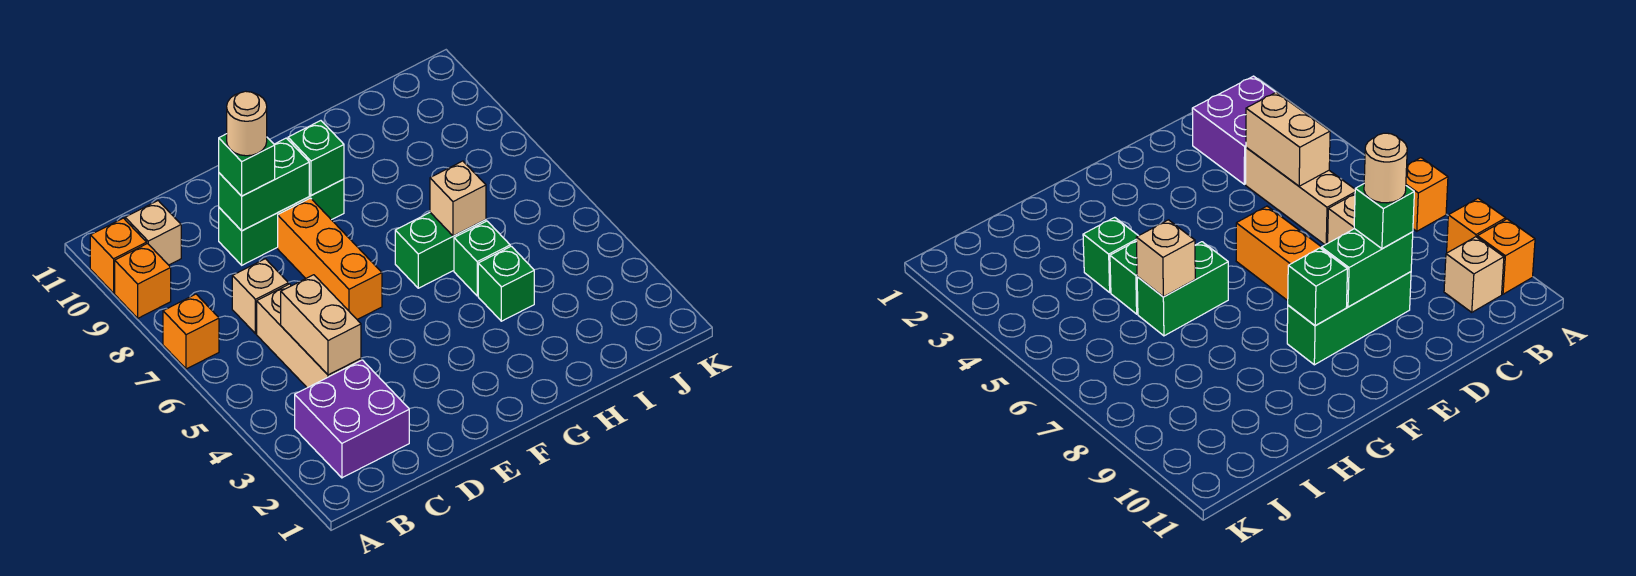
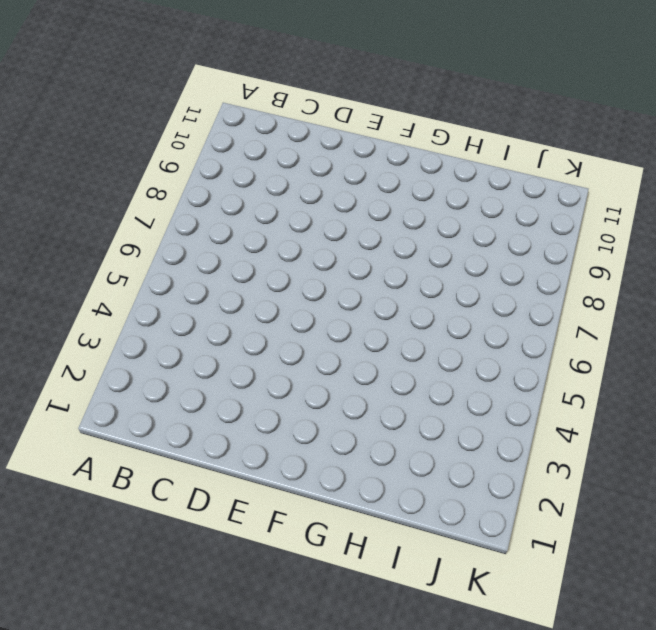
none -> orange 1x1 brick [163,294,219,369]
none -> orange 1x1 brick [115,244,171,318]
none -> orange 1x1 brick [90,218,147,293]

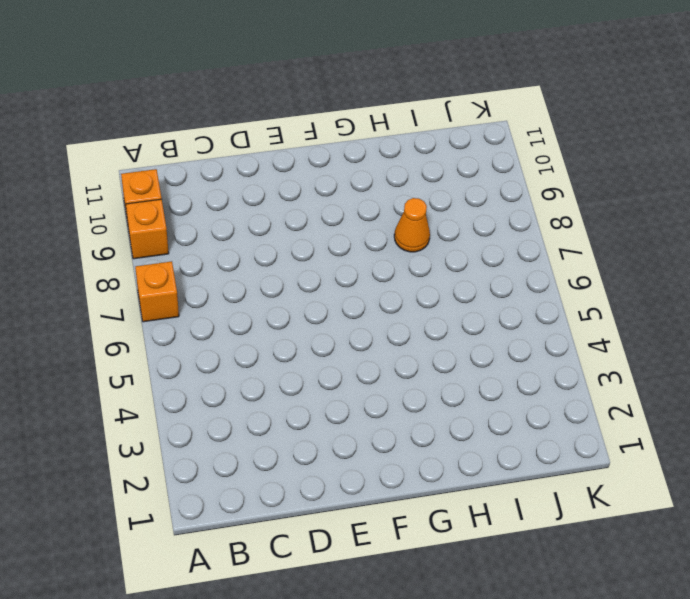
orange 1x1 cone [394,198,430,252] -> none
none -> purple 2x2 brick [295,360,409,478]
none -> tan 1x1 brick [125,201,181,265]
none -> tan 1x3 brick [257,284,361,388]

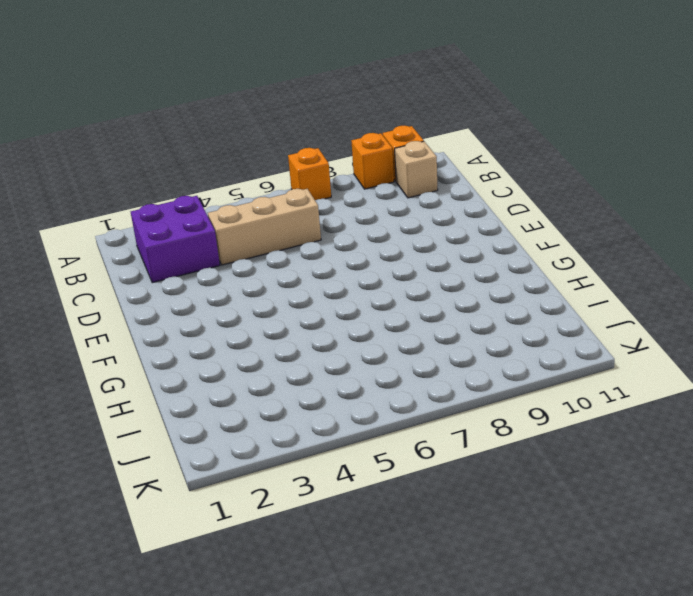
none -> tan 1x1 brick [232,259,288,334]
none -> green 1x3 brick [219,179,344,265]
none -> orange 1x3 brick [278,198,382,319]

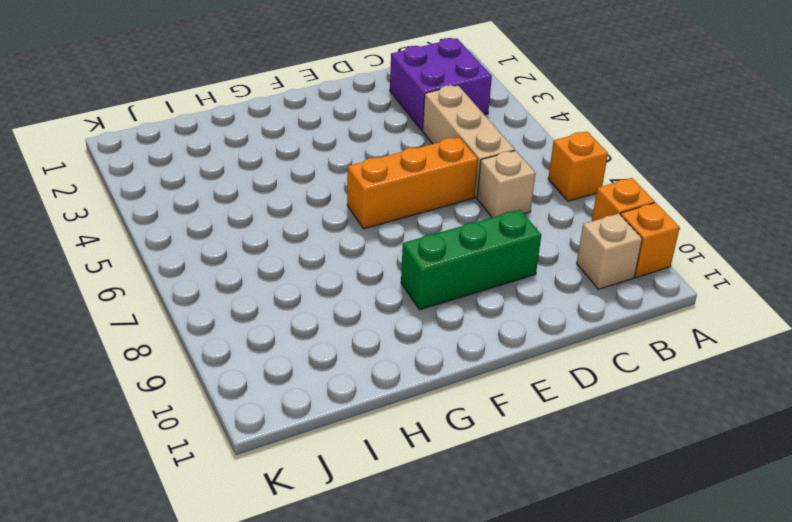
orange 1x3 brick [347,137,478,229] -> orange 1x3 brick turned to [278,198,382,319]
none -> green 1x2 brick [395,213,486,288]
none -> green 1x1 brick [478,246,534,321]
none -> green 1x1 brick [454,221,510,296]

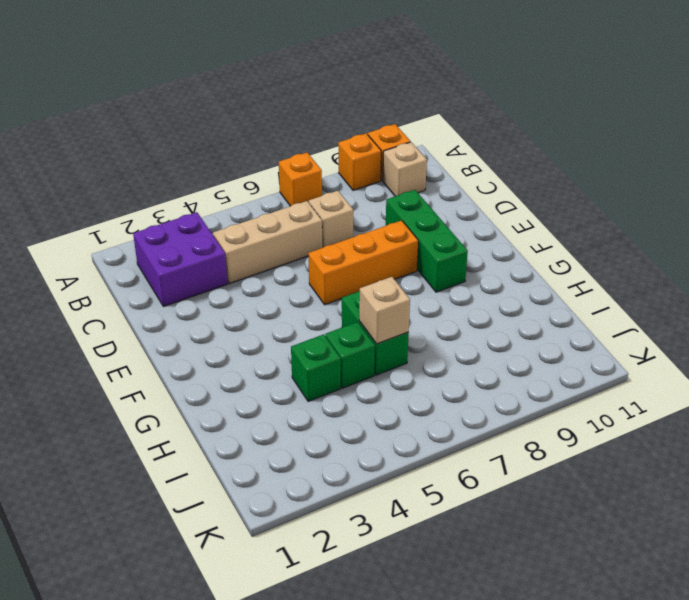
none -> tan 1x2 brick [281,275,361,375]
none -> green 1x2 brick [219,138,309,231]
none -> green 1x1 brick [288,121,344,196]

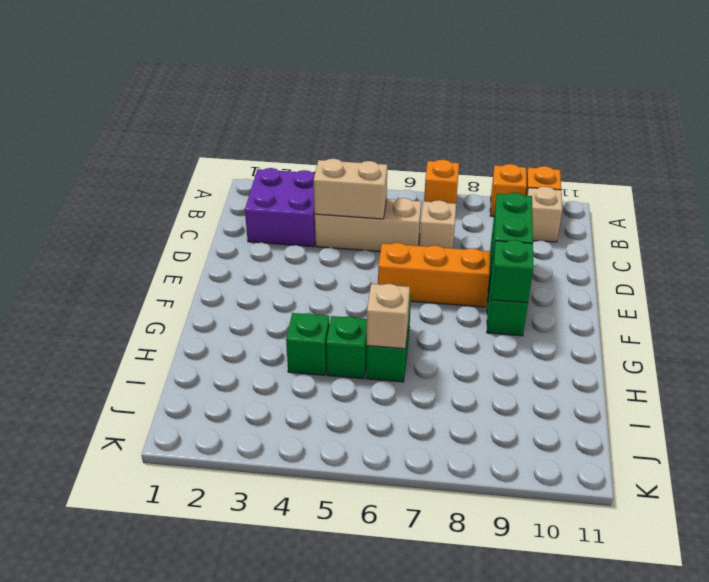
none -> green 1x1 brick [219,134,275,196]
none -> tan 1x1 round brick [227,91,267,156]

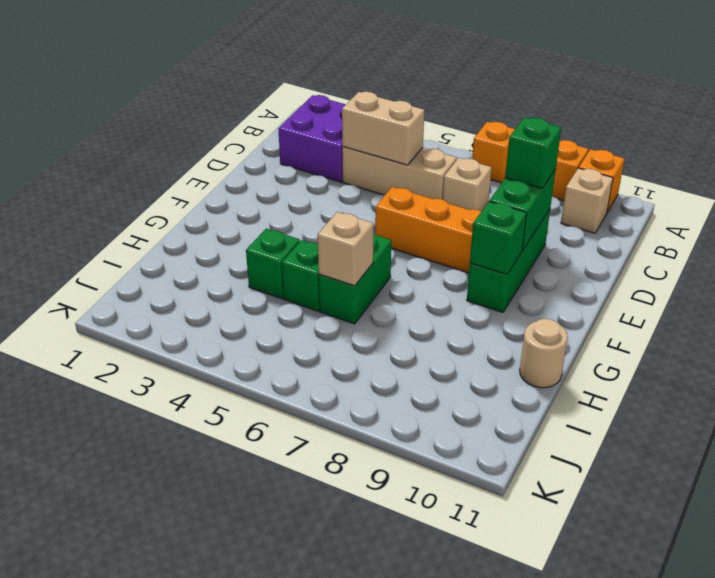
tan 1x1 round brick [520,319,568,388] -> tan 1x1 round brick moved to [227,91,267,156]

